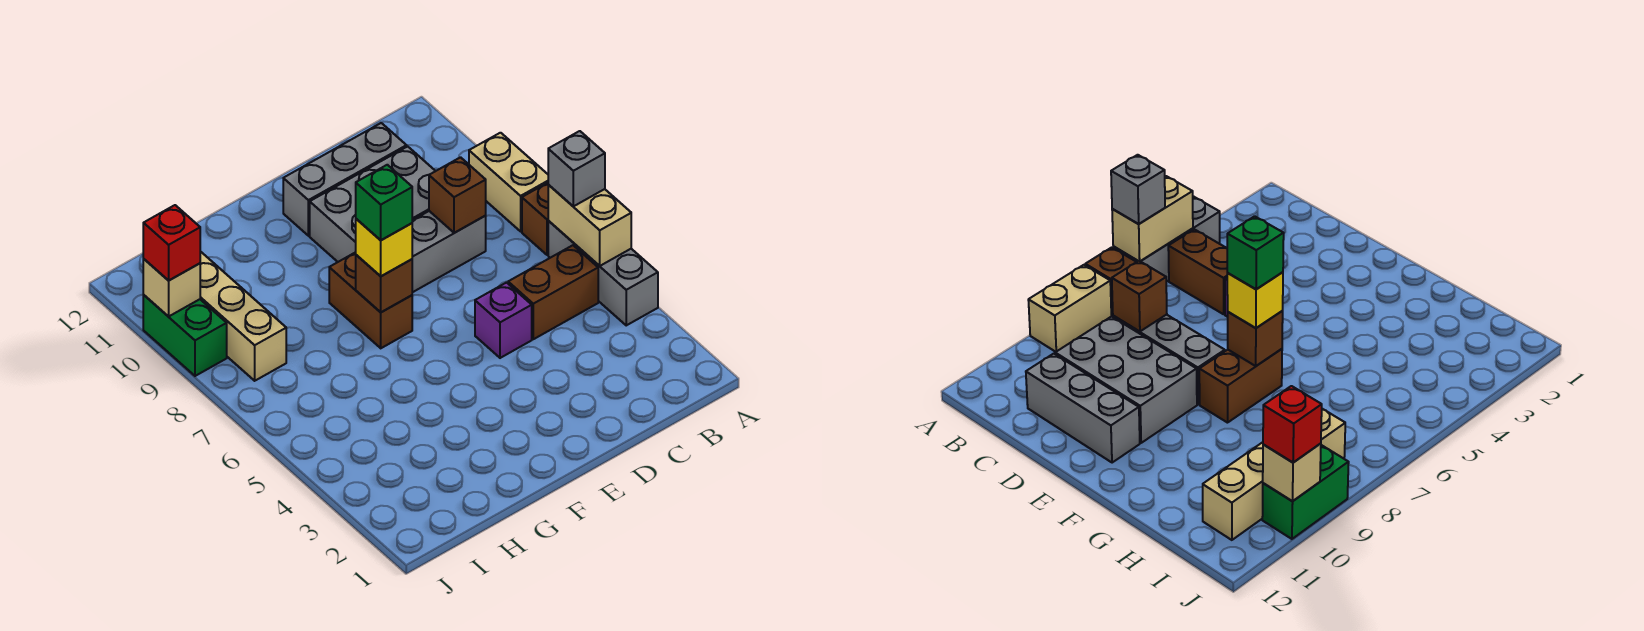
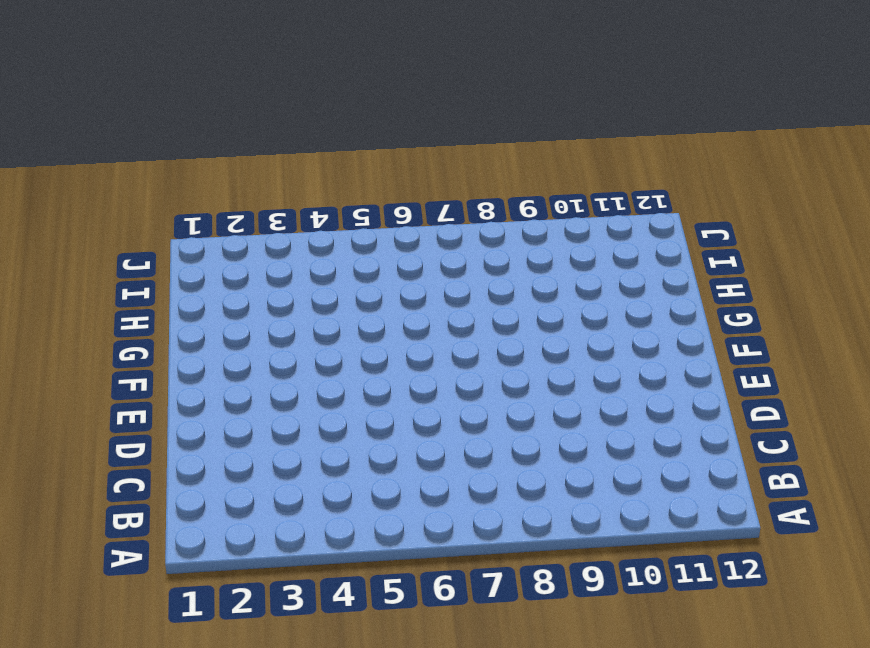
none -> grey 1x3 brick [548,221,658,325]
none -> brown 1x1 brick [522,183,548,255]
none -> tan 1x2 brick [469,133,548,231]

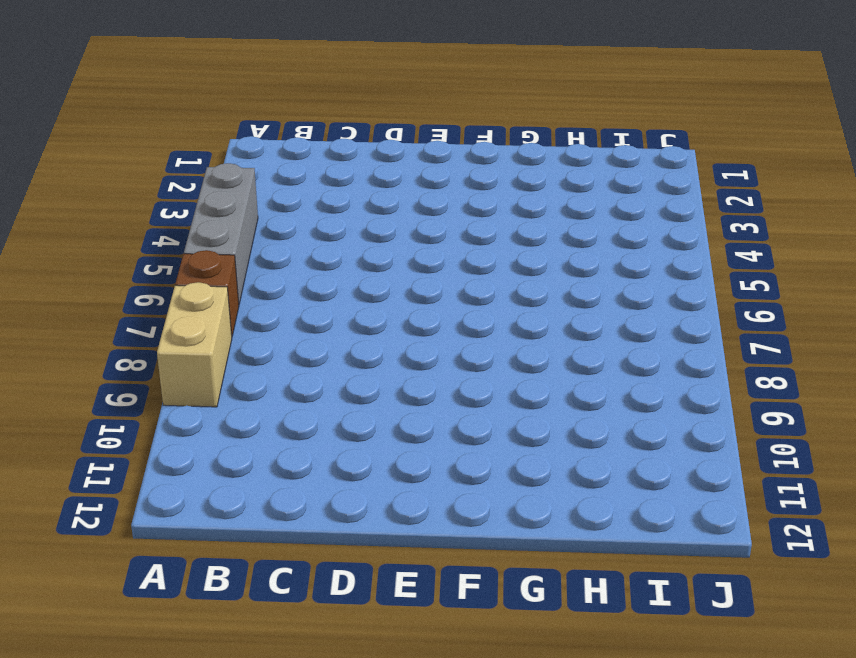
none -> brown 1x2 brick [508,245,598,339]
none -> grey 1x3 brick [412,211,486,292]
none -> grey 2x3 brick [310,146,435,262]

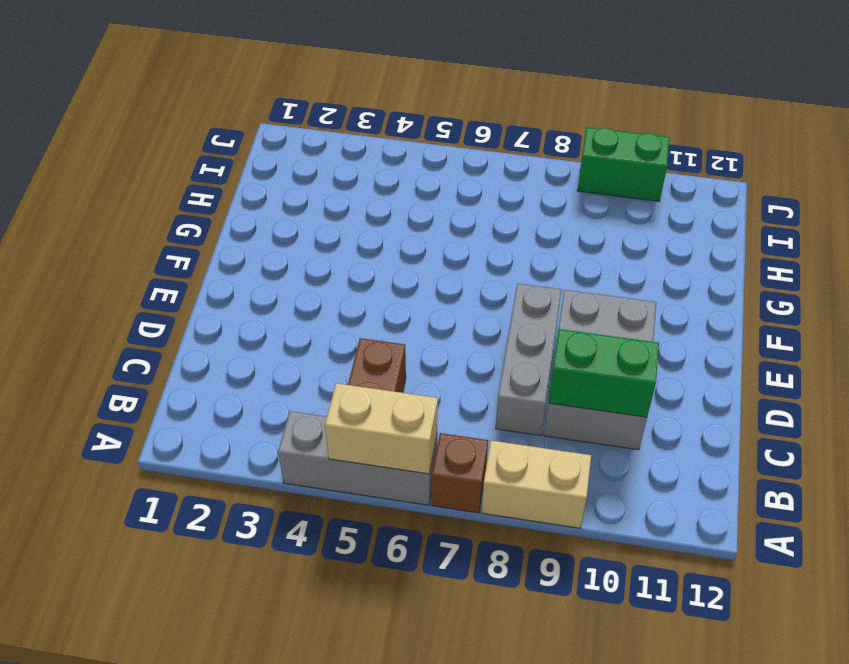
green 1x2 brick [548,329,659,417] -> none
none -> grey 1x3 brick [283,123,407,236]
none -> purple 1x1 brick [475,283,532,358]
none -> brown 1x2 brick [329,252,412,348]

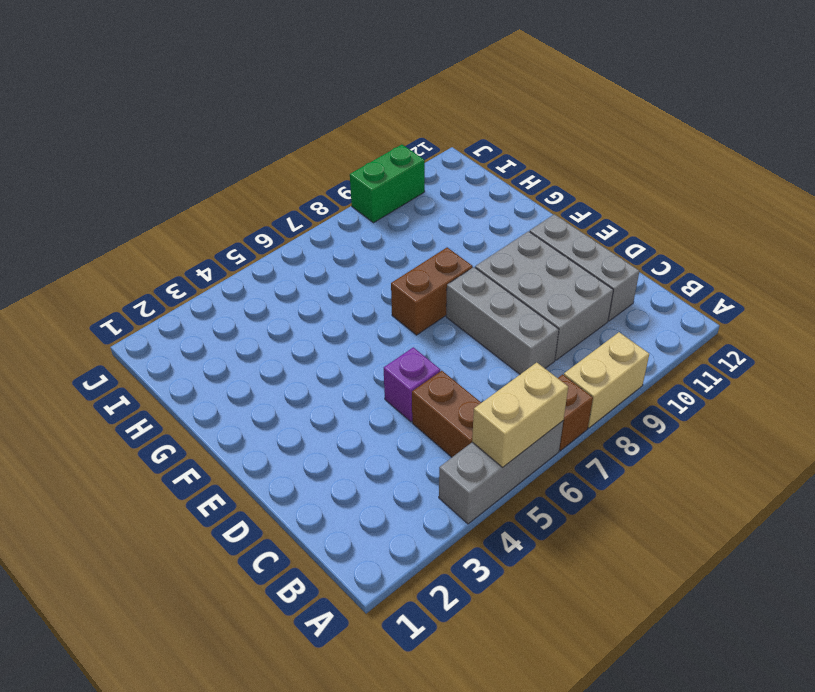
none -> tan 1x4 brick [200,251,286,381]
none -> brown 1x1 brick [429,157,486,233]
none -> brown 1x1 brick [356,255,412,312]

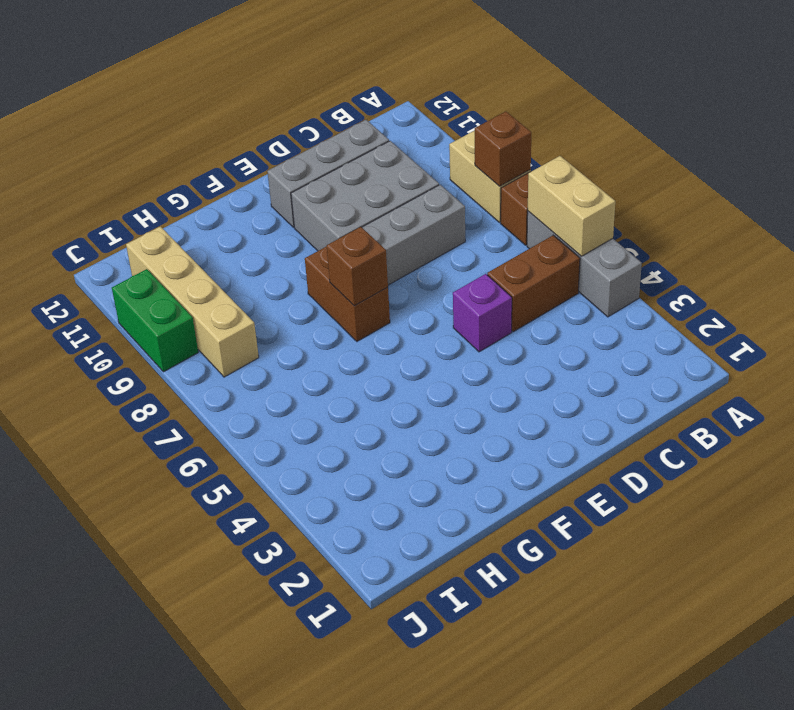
brown 1x1 brick [475,112,531,186] -> brown 1x1 brick moved to [429,157,486,233]
none -> tan 1x1 brick [143,259,200,317]
none -> grey 1x1 brick [548,131,605,206]
none -> yellow 1x1 brick [356,219,412,276]

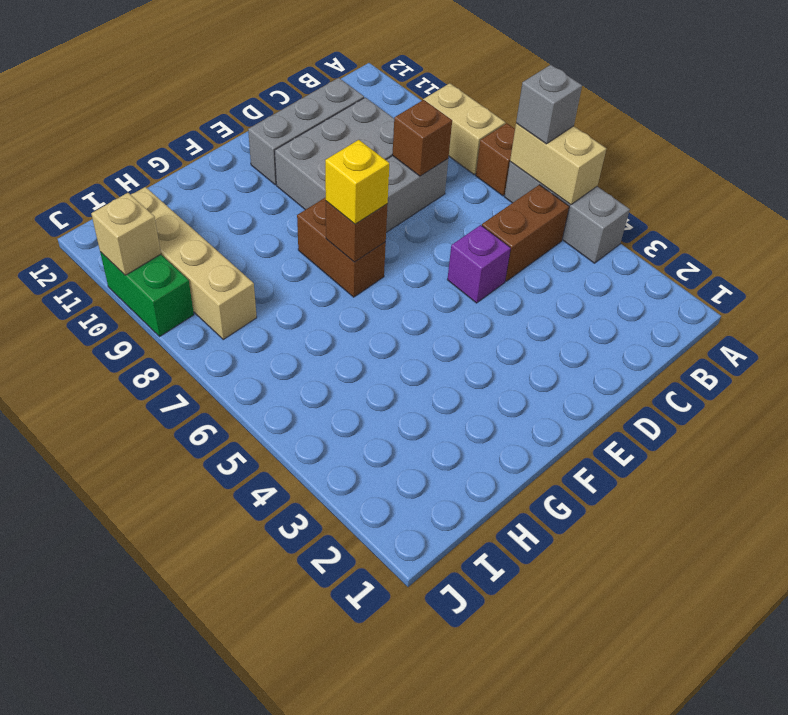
none -> red 1x1 brick [143,205,200,281]
none -> green 1x1 brick [356,165,412,240]

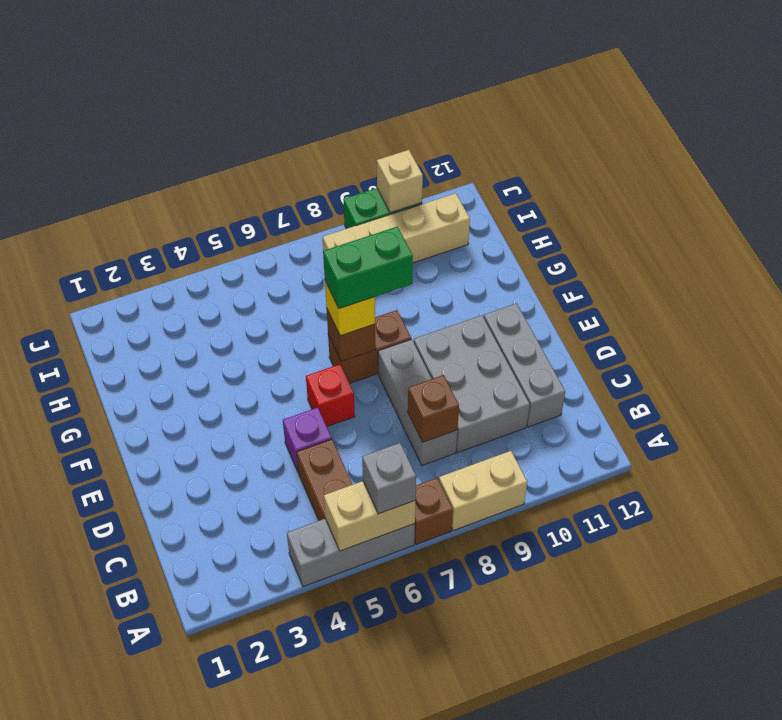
red 1x1 brick [306,364,355,427] -> red 1x1 brick moved to [143,205,200,281]
green 1x2 brick [323,227,413,309] -> green 1x1 brick [356,165,412,240]

